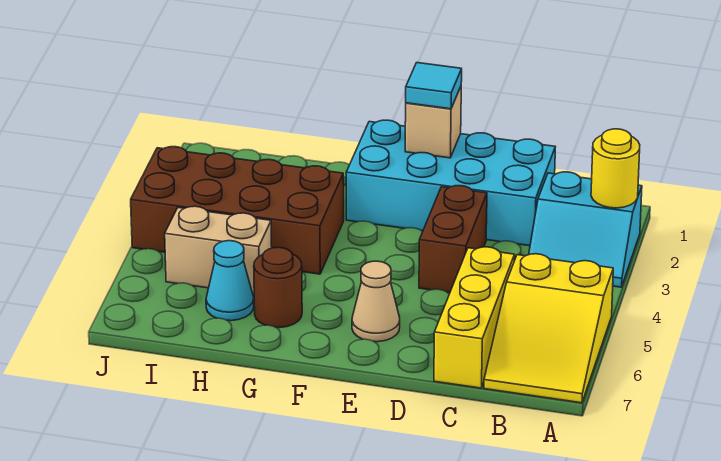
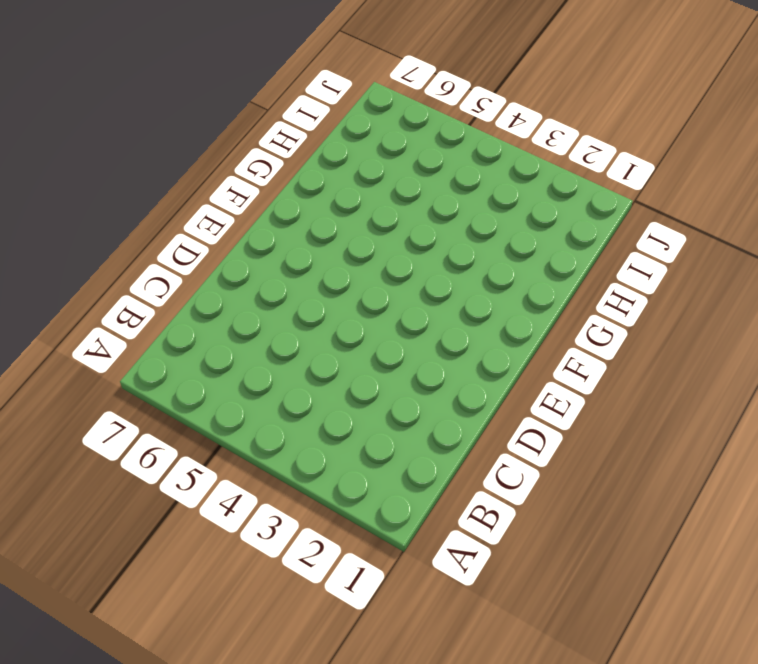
none -> cyan 2x2 slope [529,172,642,287]
none -> yellow 2x3 slope [484,254,613,403]
none -> cyan 2x4 brick [346,120,555,246]

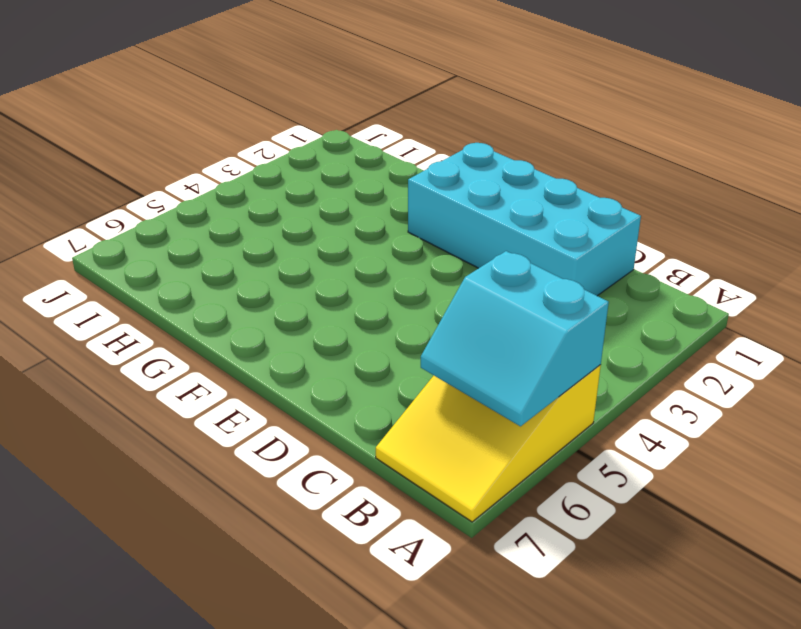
cyan 2x2 slope [421,251,609,426] -> cyan 2x2 slope moved to [529,172,642,287]
none -> yellow 1x3 brick [434,247,515,388]
none -> brown 1x2 brick [419,186,487,293]
none -> tan 1x1 cone [352,261,400,342]

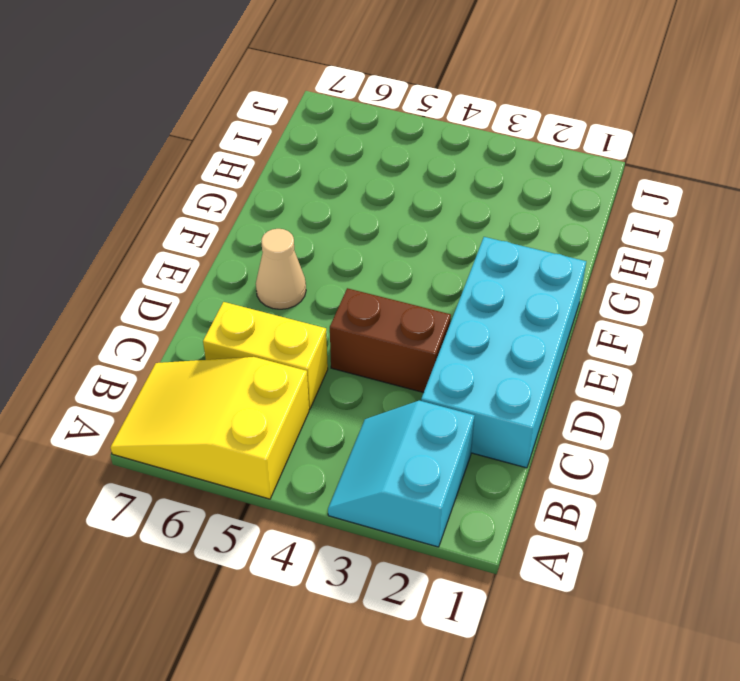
yellow 1x2 brick [203,302,328,409] -> yellow 1x3 brick [434,247,515,388]
none -> brown 2x4 brick [131,147,344,274]
none -> brown 1x1 round brick [254,247,302,328]
none -> tan 1x2 brick [165,206,272,294]

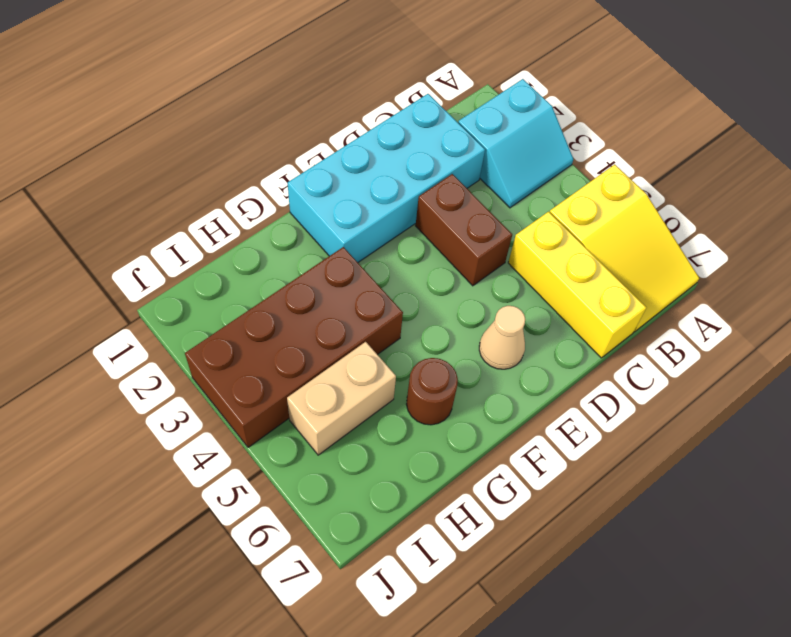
none -> cyan 1x1 cone [206,241,254,321]
none -> yellow 1x1 round brick [591,129,640,208]
none -> tan 1x1 brick [405,87,461,158]

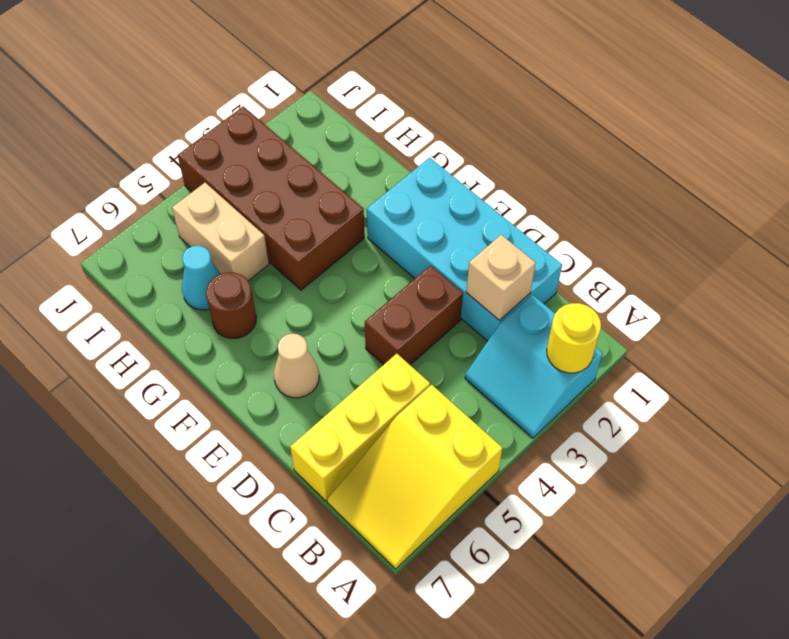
tan 1x1 brick [466,235,536,320] -> tan 1x1 brick moved to [405,87,461,158]
none -> cyan 1x1 tile [406,63,462,109]

